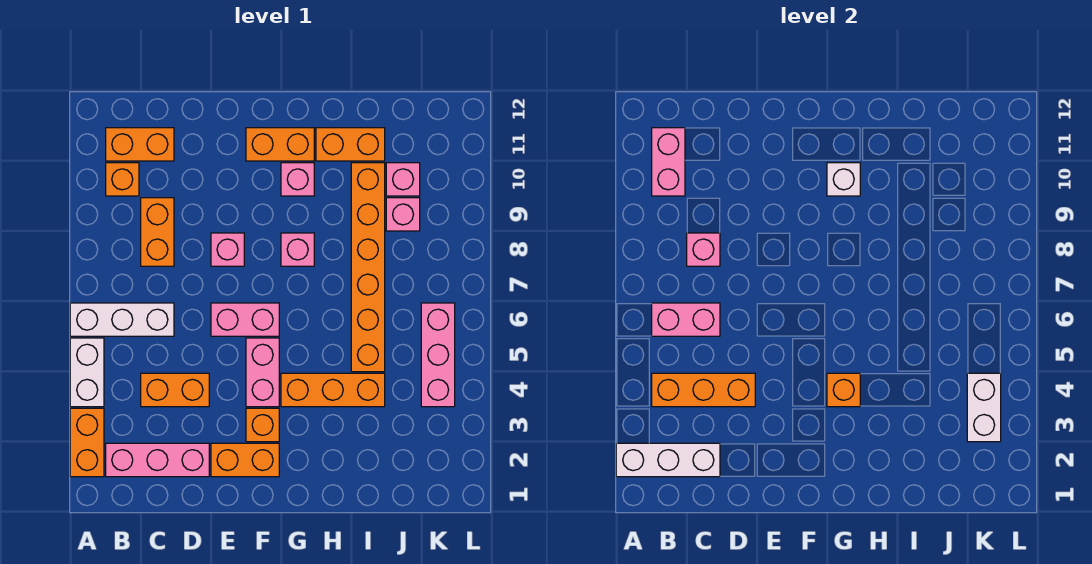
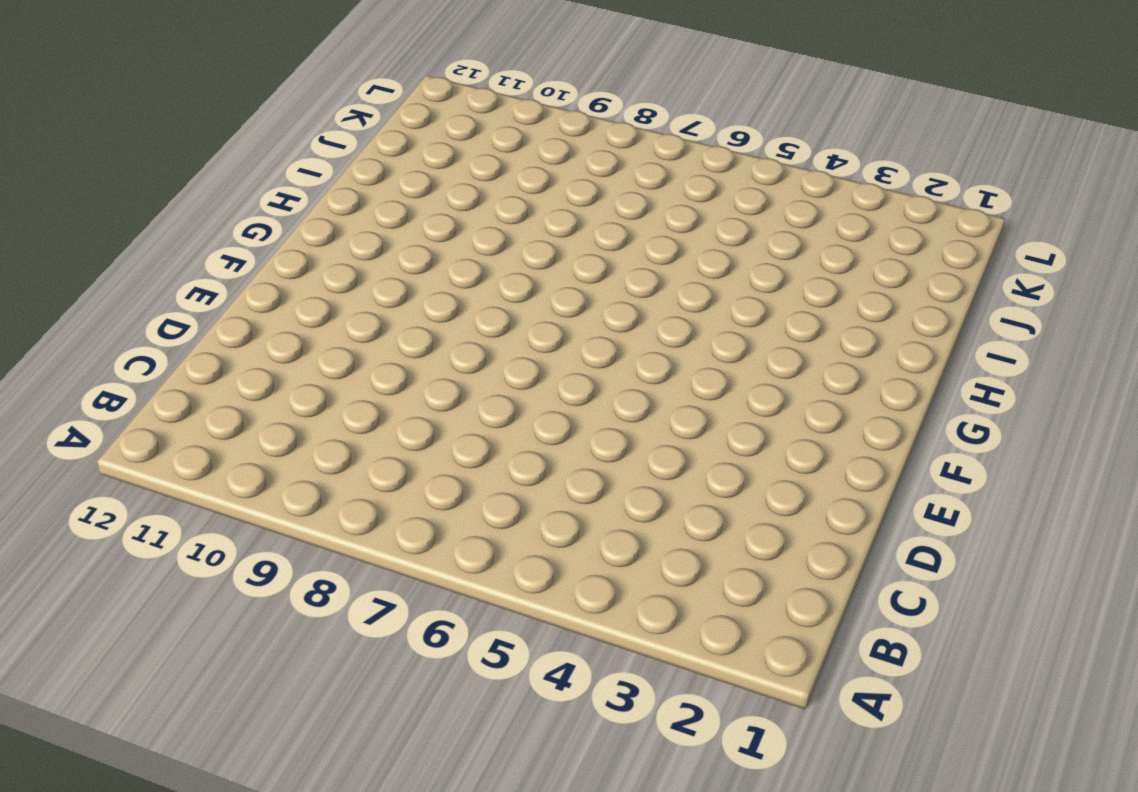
none -> orange 1x2 brick [70,408,104,477]
none -> white 1x2 brick [70,338,104,407]
none -> white 1x3 brick [70,303,174,336]
none -> pink 1x3 brick [106,443,209,477]

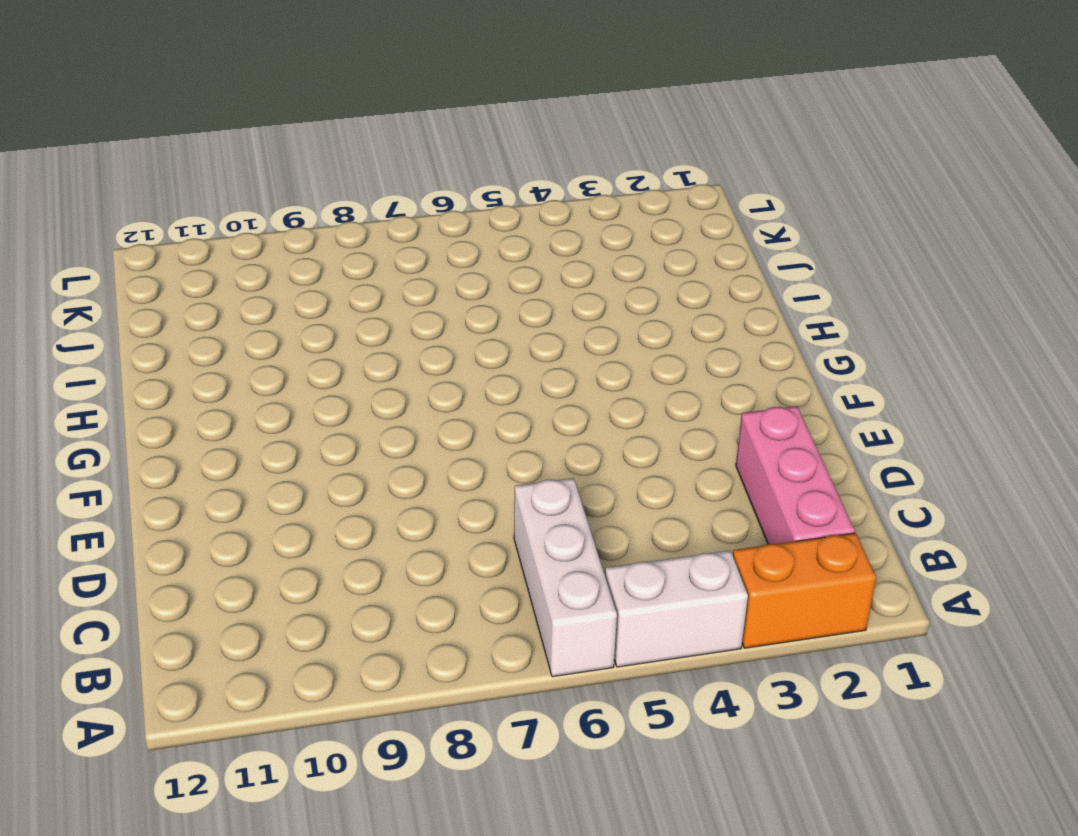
none -> orange 1x1 brick [106,163,139,196]
none -> orange 1x2 brick [106,128,174,161]
none -> orange 1x2 brick [141,373,209,407]
none -> orange 1x2 brick [141,198,174,266]

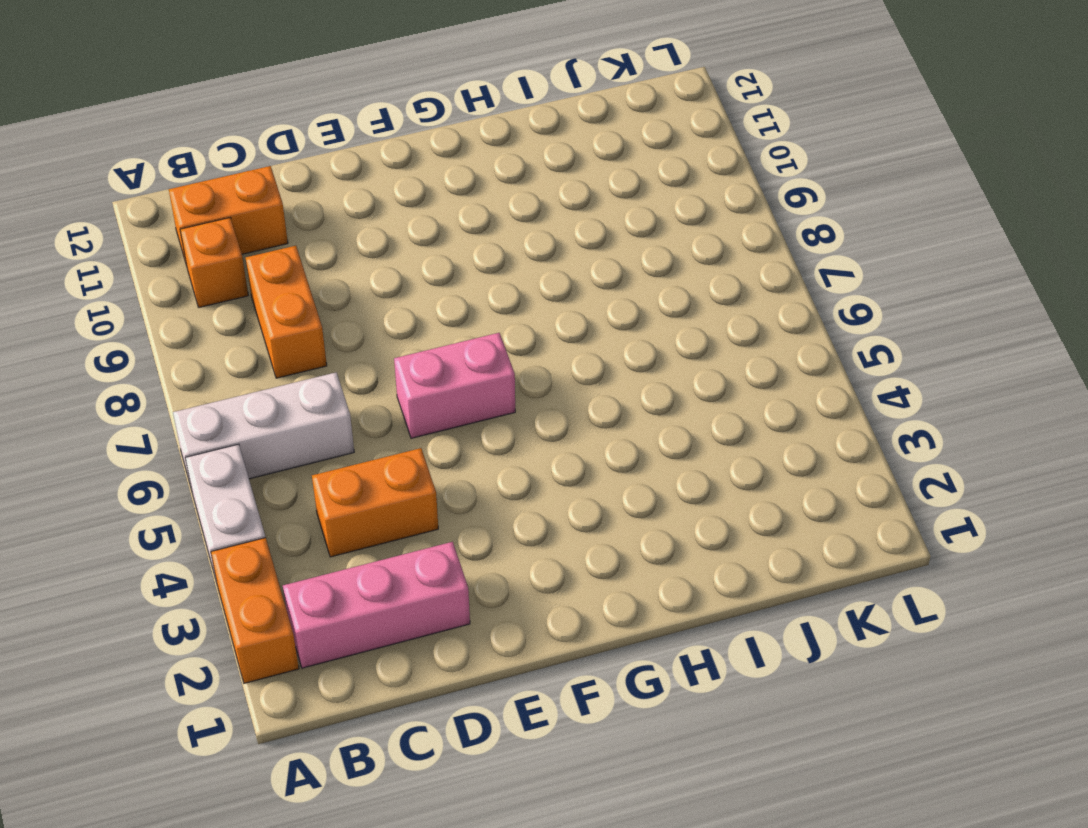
none -> orange 1x2 brick [211,443,279,477]
none -> pink 1x1 brick [211,233,244,266]
none -> orange 1x1 brick [246,408,279,442]
none -> pink 1x2 brick [246,338,279,407]

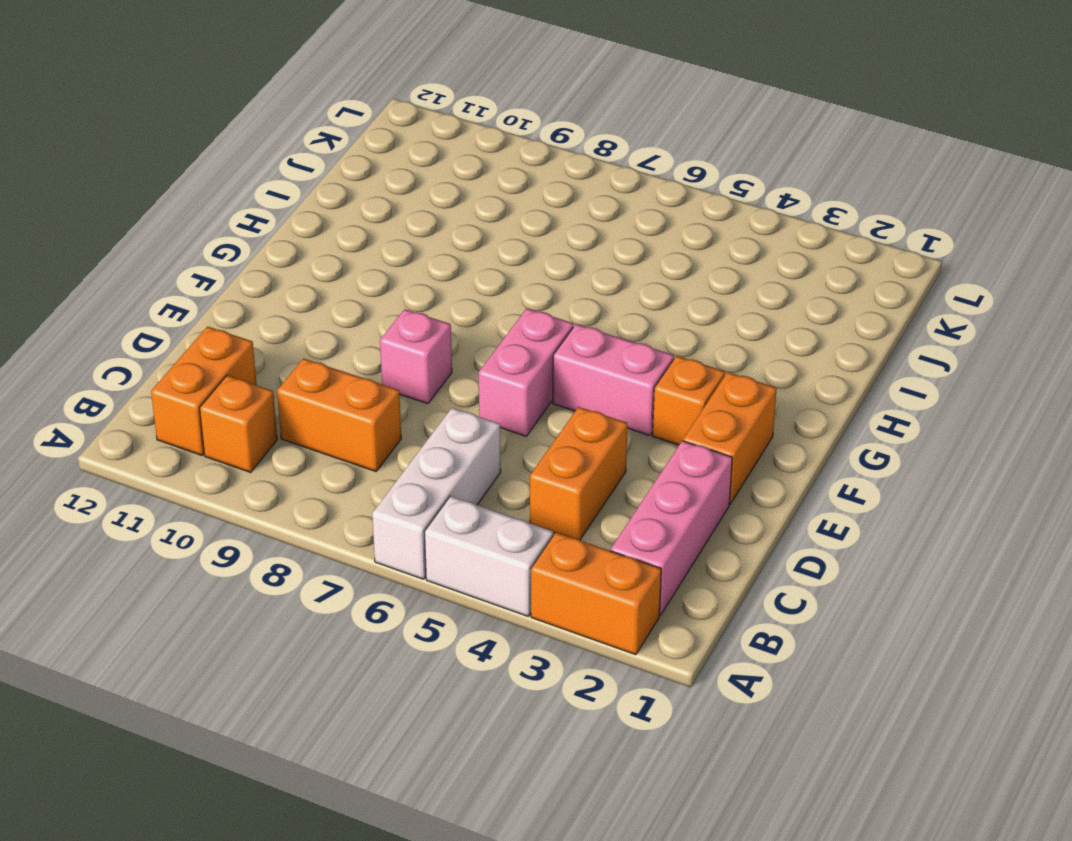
none -> orange 1x2 brick [246,128,314,161]
none -> orange 1x3 brick [281,373,385,407]
none -> pink 1x1 brick [281,233,314,266]
none -> pink 1x1 brick [281,163,314,196]

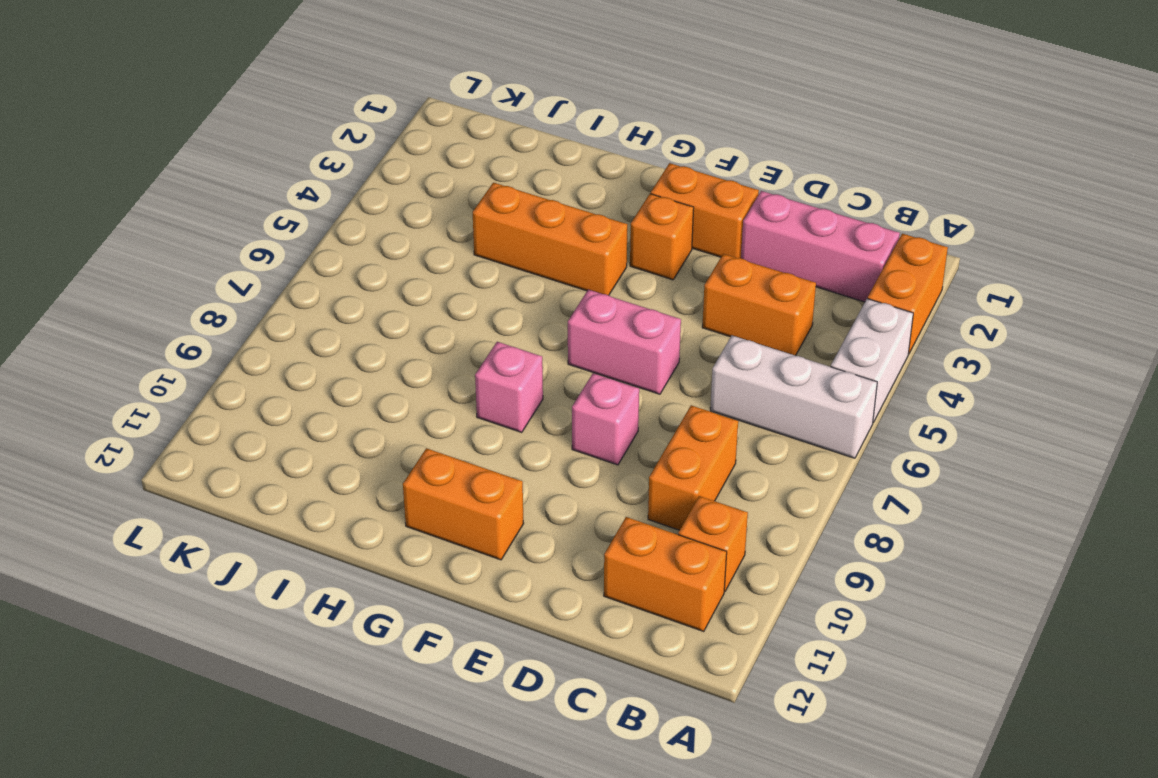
none -> pink 1x2 brick [246,338,279,407]
none -> pink 1x1 brick [281,163,314,196]
none -> orange 1x2 brick [316,128,385,161]
none -> orange 1x6 brick [351,163,385,372]

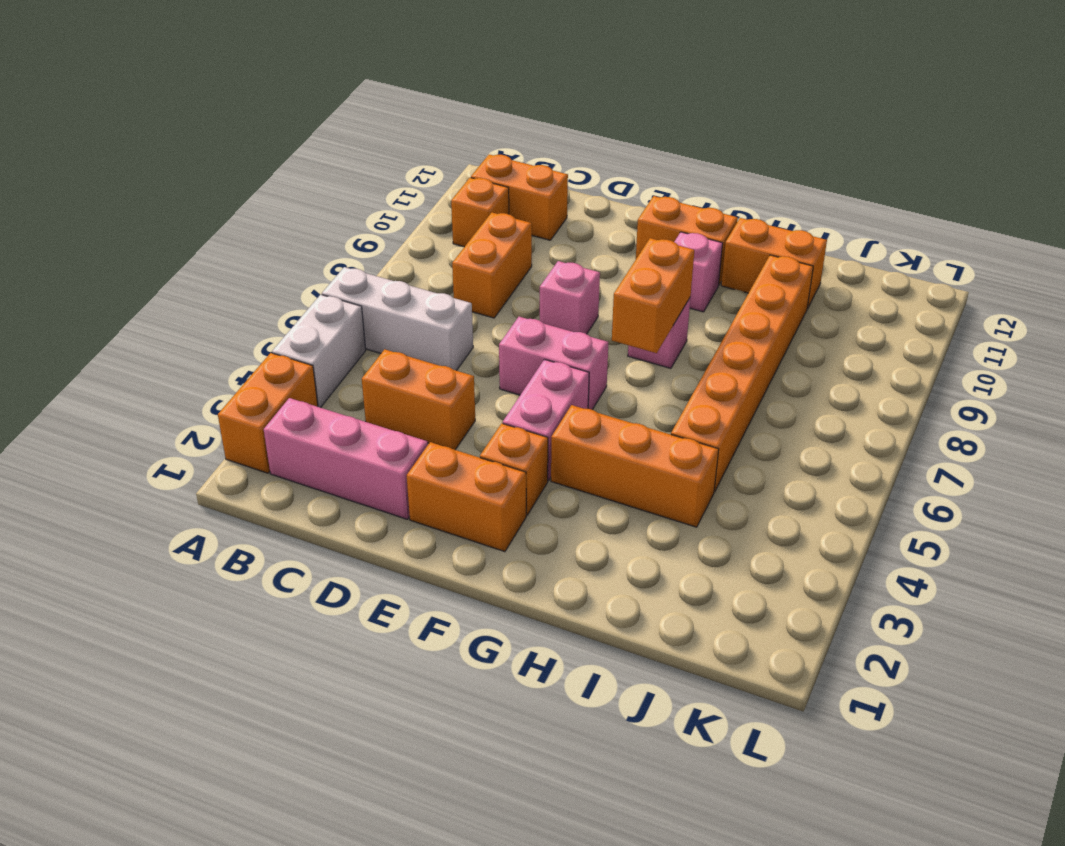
orange 1x2 brick [612,238,694,353] -> none
none -> pink 1x1 brick [386,198,420,231]
none -> pink 1x1 brick [386,163,420,196]
none -> pink 1x3 brick [421,303,455,407]
none -> white 1x3 brick [616,443,720,477]

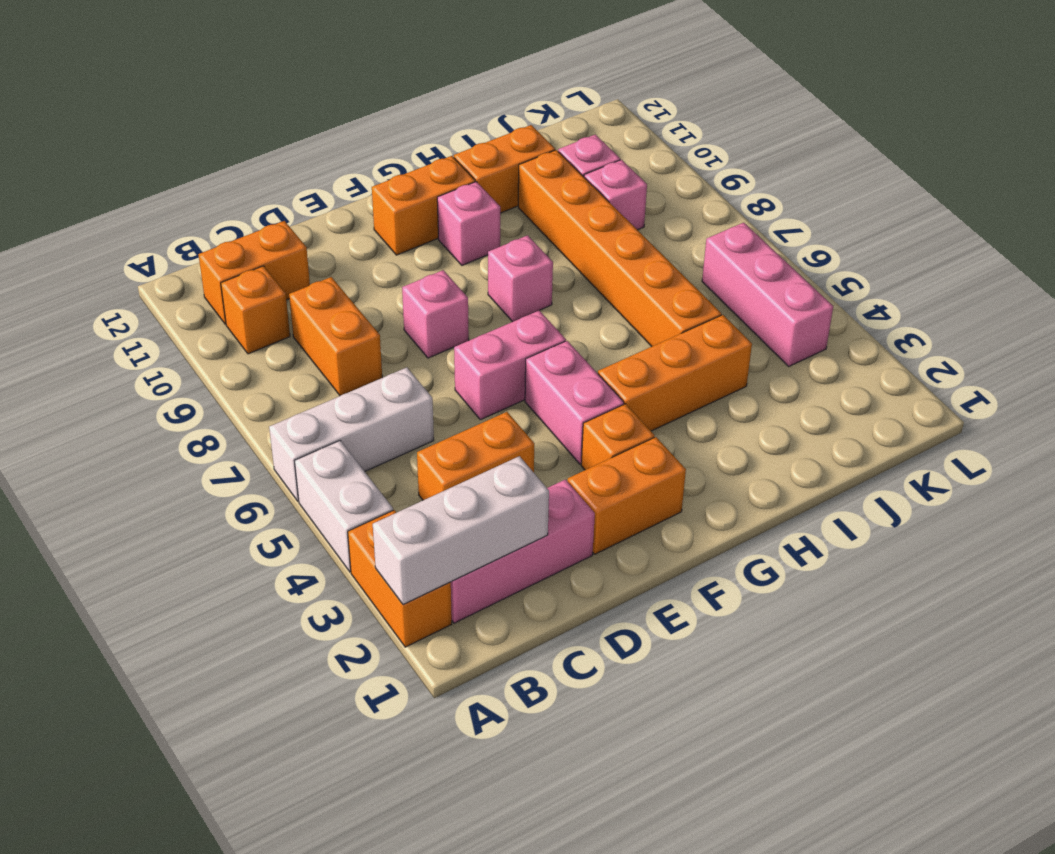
none -> orange 1x3 brick [652,373,755,407]
none -> pink 1x2 brick [652,303,720,336]
none -> pink 1x2 brick [652,128,685,196]
none -> pink 1x1 brick [687,233,720,266]

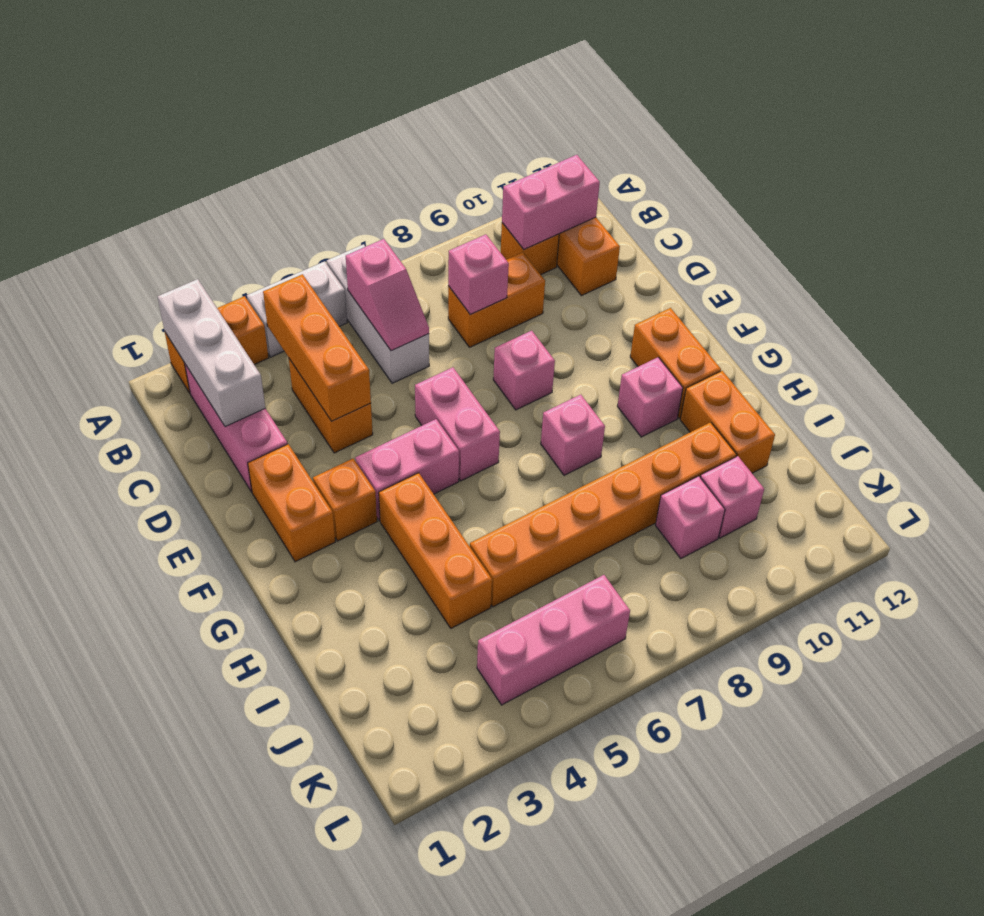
pink 1x2 slope [346,239,429,351] -> pink 1x2 brick [652,303,720,336]
none -> orange 1x1 brick [827,373,860,407]
none -> white 1x1 brick [827,163,860,196]
none -> white 1x2 brick [967,373,1001,442]

